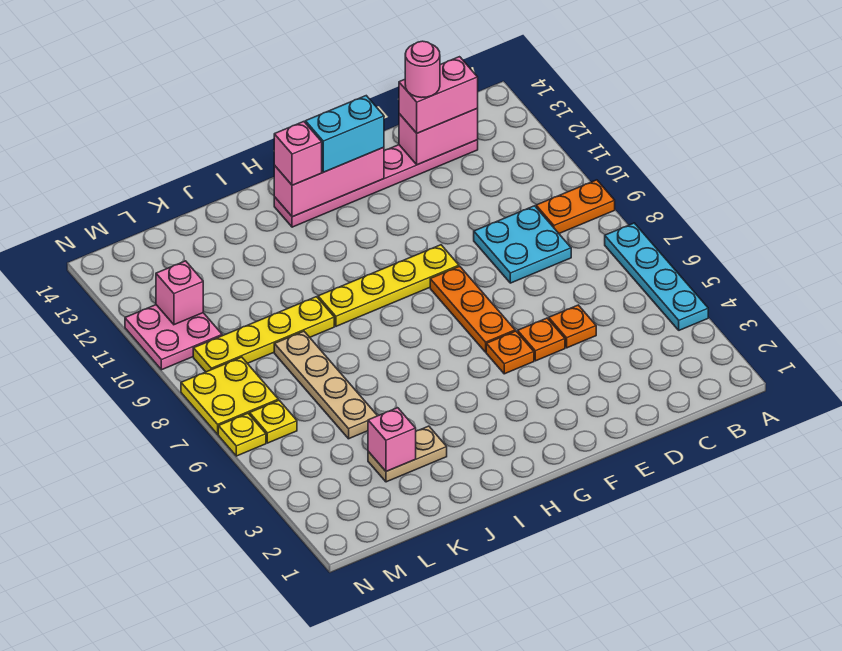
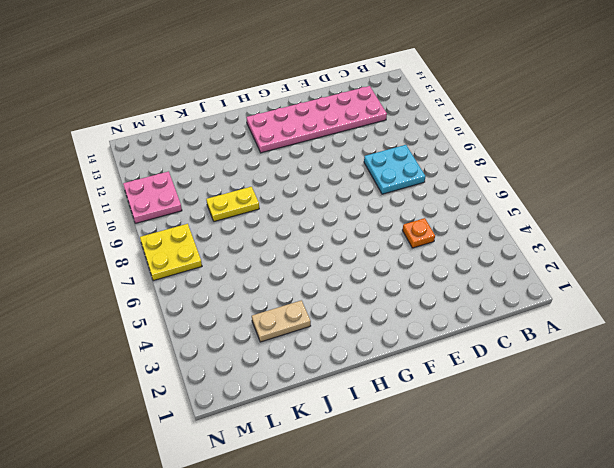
pink 2x6 plate [246,86,387,153] -> pink 1x6 plate [274,140,478,227]
yellow 1x2 plate [206,187,259,222] -> yellow 1x4 plate [193,297,334,372]
none -> cyan 1x4 plate [605,223,708,330]
none -> orange 1x2 plate [536,180,615,233]
none -> orange 1x1 plate [518,318,565,361]

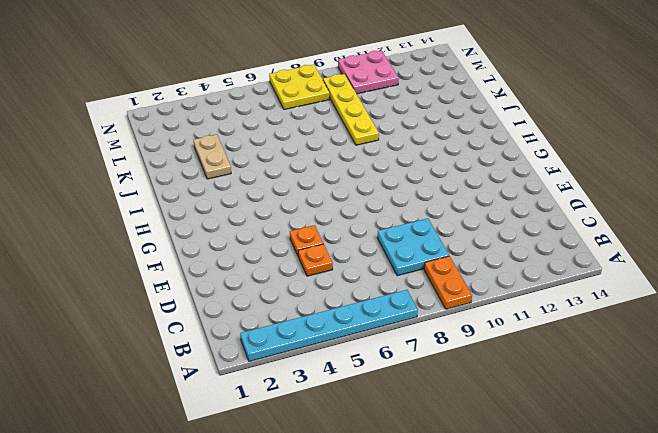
cyan 1x6 plate [240,290,418,361] -> cyan 1x4 plate [605,223,708,330]
none -> pink 1x6 plate [274,140,478,227]
none -> orange 1x1 plate [486,331,534,374]
none -> orange 1x3 plate [430,266,515,352]

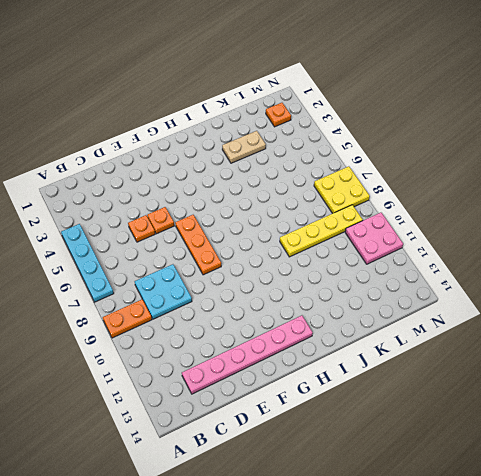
orange 1x1 plate [266,103,291,127] -> orange 1x1 plate moved to [486,331,534,374]
none -> yellow 1x4 plate [318,245,459,326]
none -> tan 1x4 plate [274,331,377,439]
none -> yellow 1x1 plate [250,400,297,443]

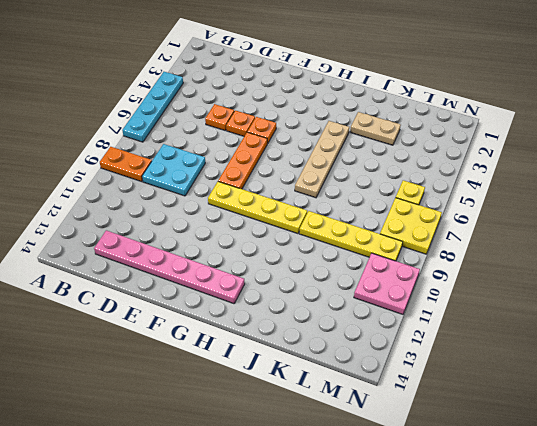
tan 1x4 plate [295,121,349,198] -> tan 1x4 plate moved to [274,331,377,439]
none -> yellow 1x1 plate [218,413,266,456]
none -> pink 1x2 brick [399,108,478,165]
none -> pink 1x3 brick [274,147,384,217]

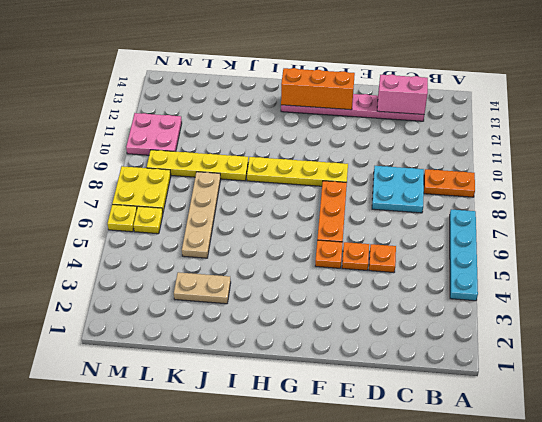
orange 1x3 brick [281,68,355,110] -> pink 1x3 brick [274,147,384,217]
none -> pink 1x1 brick [368,408,416,472]
none -> pink 1x1 brick [156,261,203,325]
none -> pink 1x2 brick [399,57,478,133]

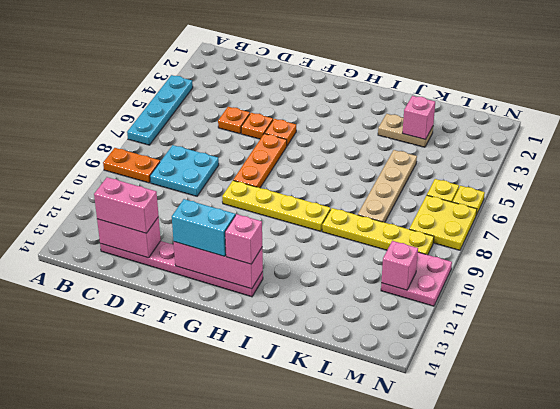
none -> pink 1x1 round brick [405,41,440,98]

